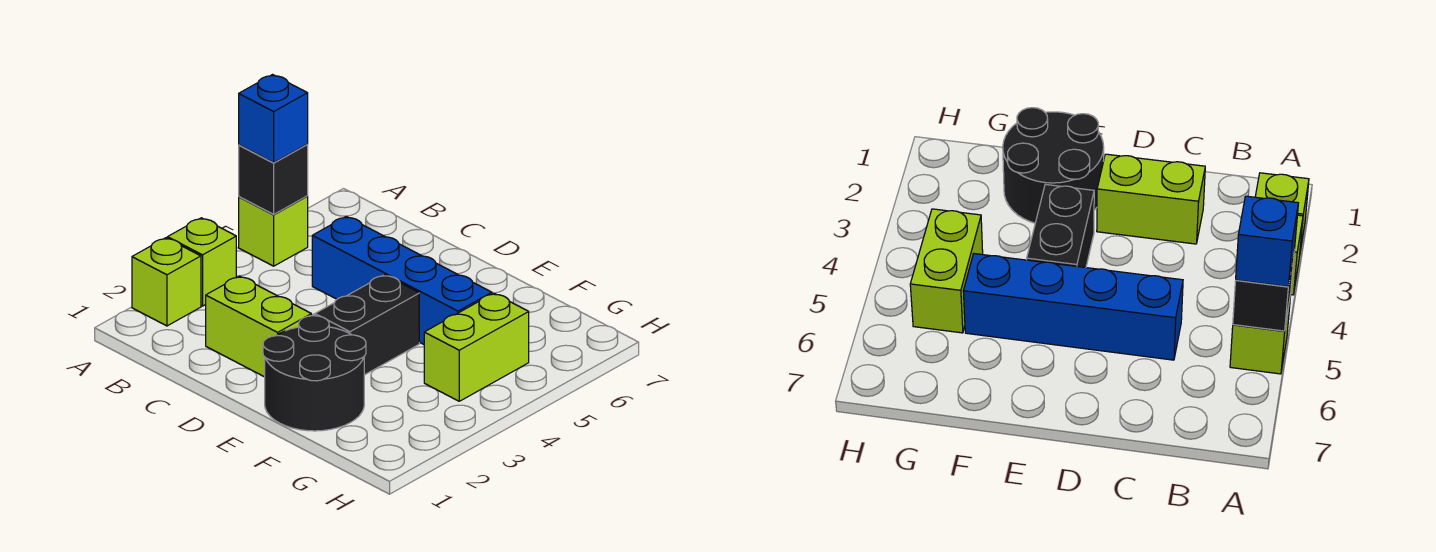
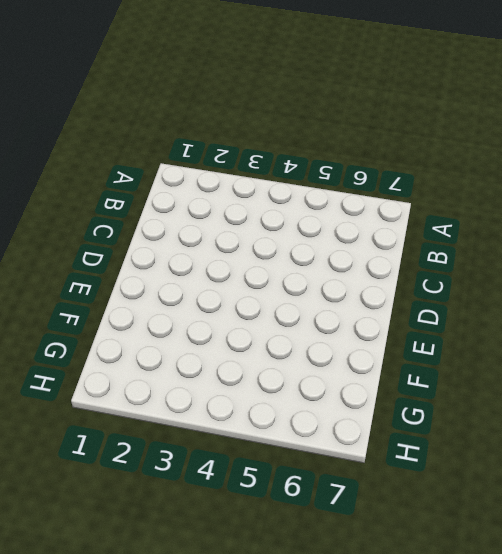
none -> lime 1x1 brick [132,238,201,326]
none -> lime 1x1 brick [167,218,236,306]

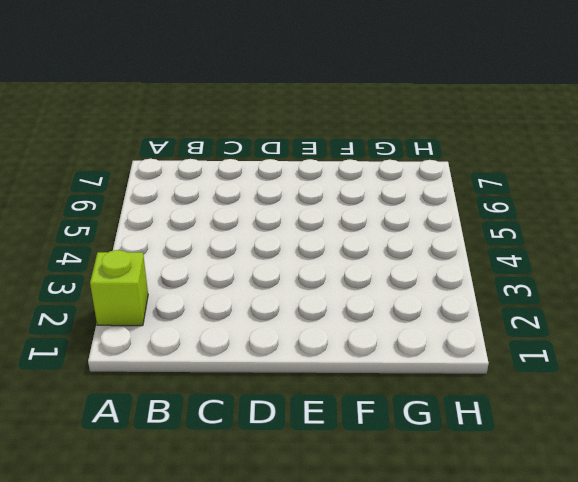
none -> lime 1x1 brick [167,218,236,306]
none -> lime 1x1 brick [239,196,308,266]

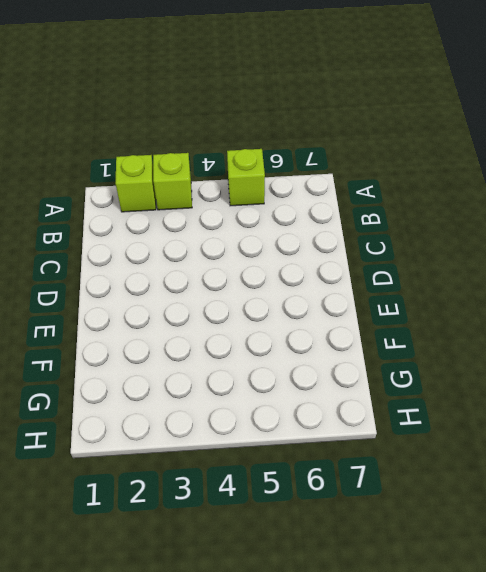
none -> lime 1x2 brick [206,276,311,377]
none -> blue 1x4 brick [312,216,492,344]

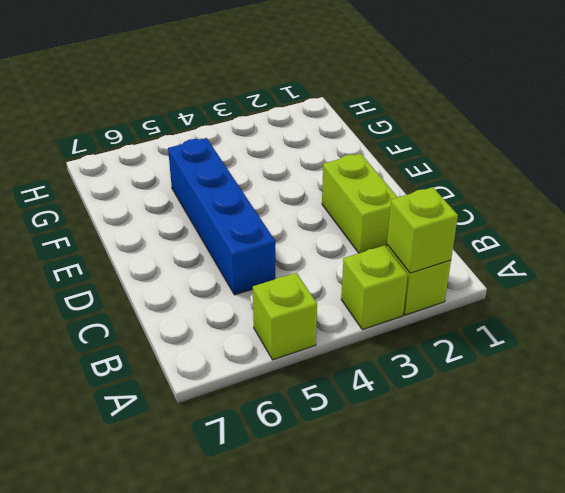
lime 1x1 brick [387,187,458,273] -> none
none -> black 2x2 round brick [263,316,366,431]
none -> black 1x2 brick [315,275,419,375]

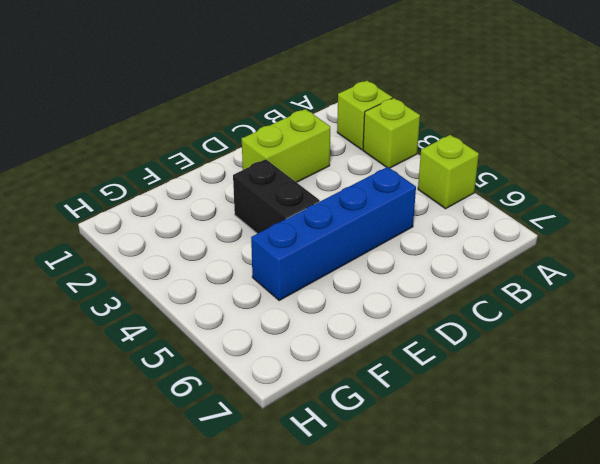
none -> black 2x2 round brick [263,316,366,431]
none -> lime 1x2 brick [424,293,529,401]

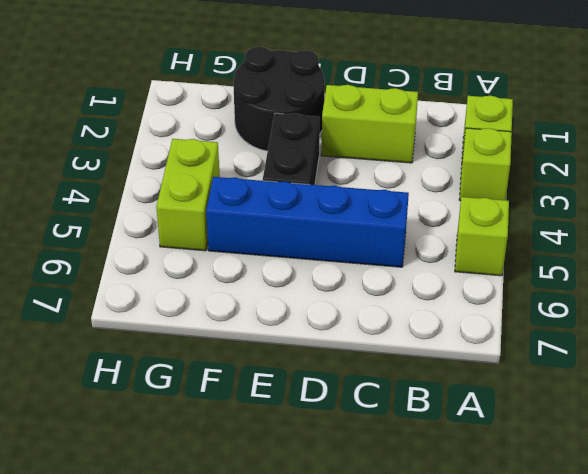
none -> black 1x1 brick [239,145,308,214]
none -> blue 1x1 brick [239,75,308,163]

